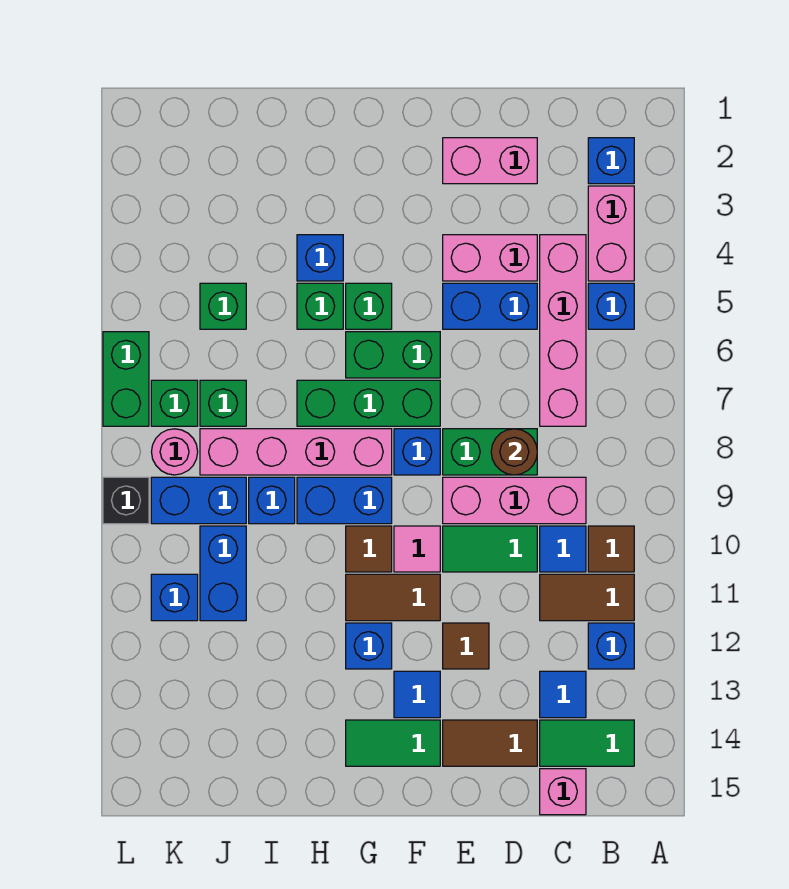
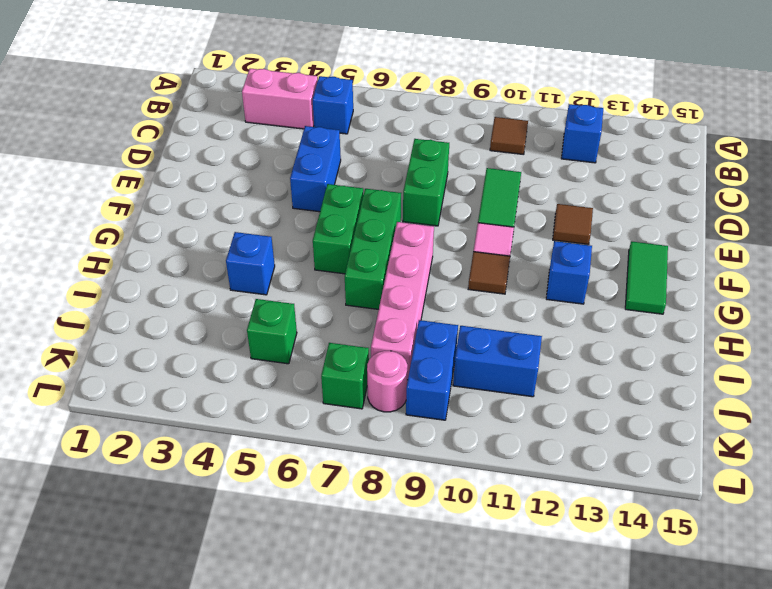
none -> blue 1x1 brick [588,138,634,184]
none -> brown 1x2 tile [540,574,634,621]
none -> green 1x2 tile [540,720,634,766]
none -> pink 1x4 brick [540,235,586,426]

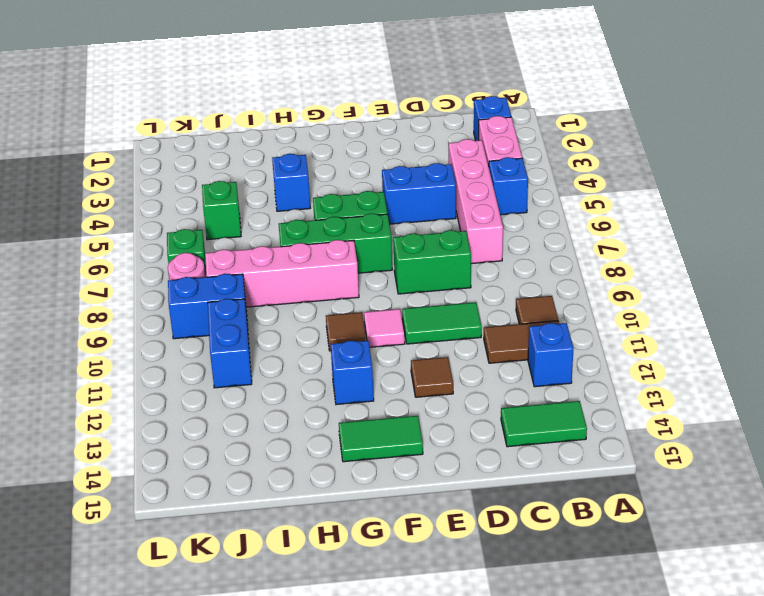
none -> pink 1x3 brick [443,477,586,524]
none -> blue 1x1 tile [540,526,586,572]
none -> blue 1x1 tile [540,671,586,718]
none -> pink 1x1 brick [540,769,586,815]

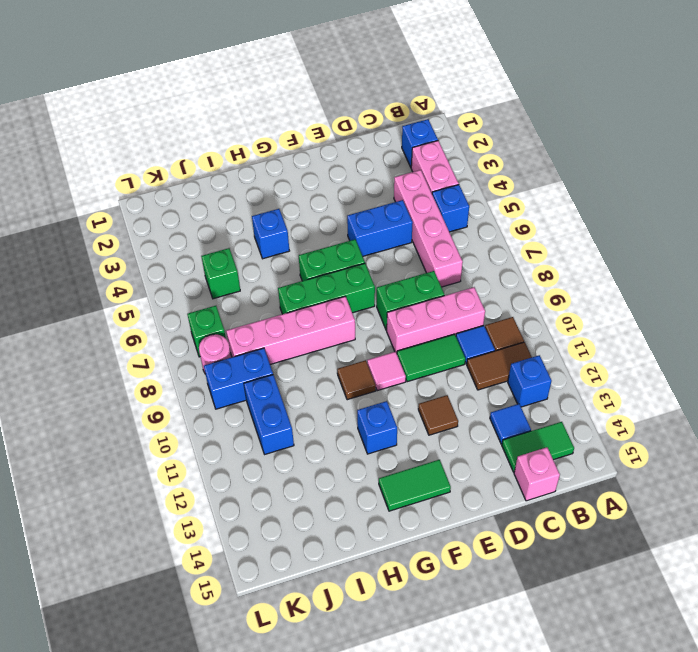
none -> pink 1x2 brick [443,138,537,184]
none -> pink 1x2 brick [443,235,537,281]
none -> brown 1x2 tile [443,720,537,766]
none -> blue 1x1 brick [394,429,440,475]

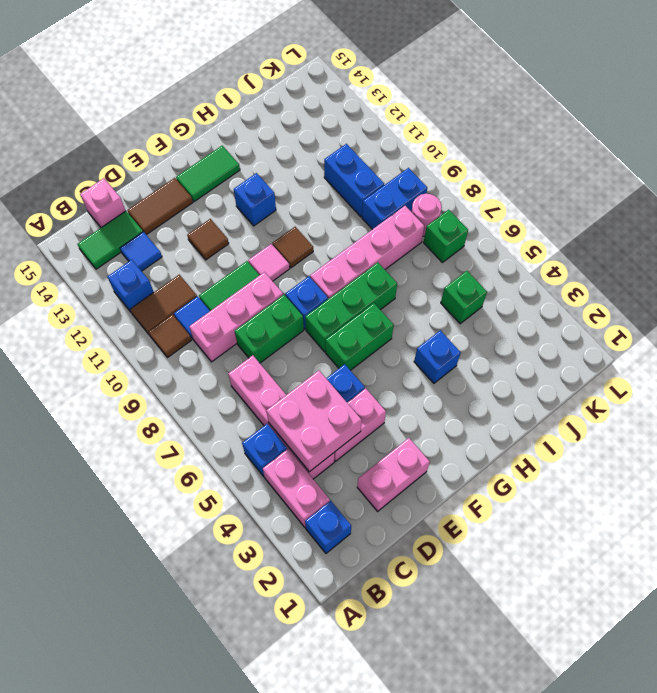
pink 2x2 brick [266,370,362,472] -> none
none -> brown 1x2 tile [346,574,440,621]
none -> blue 1x1 tile [394,671,440,718]
none -> green 1x1 brick [346,283,392,329]
none -> blue 1x2 brick [297,477,392,524]

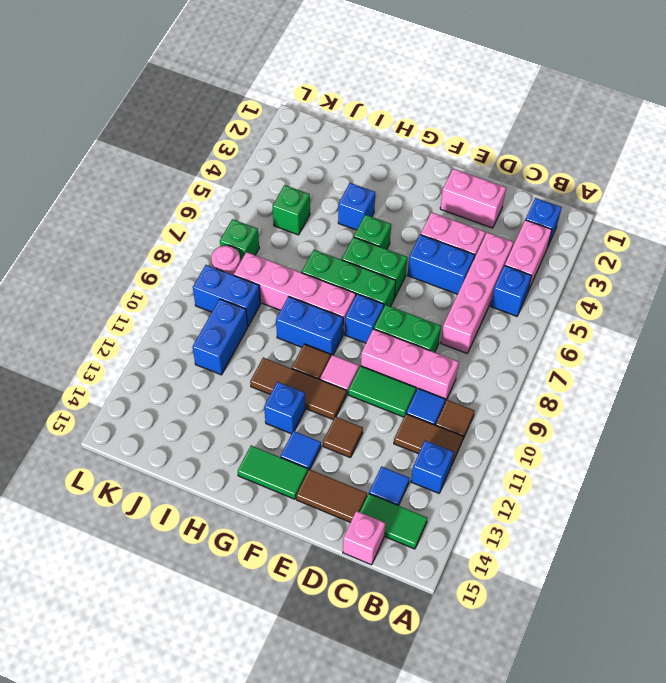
brown 1x3 tile [250,358,347,420] -> brown 1x2 tile [346,574,440,621]
none -> green 1x1 brick [297,283,343,329]
none -> blue 1x1 brick [249,477,295,524]
none -> green 1x1 brick [200,380,246,426]
none -> blue 1x1 brick [151,574,198,621]

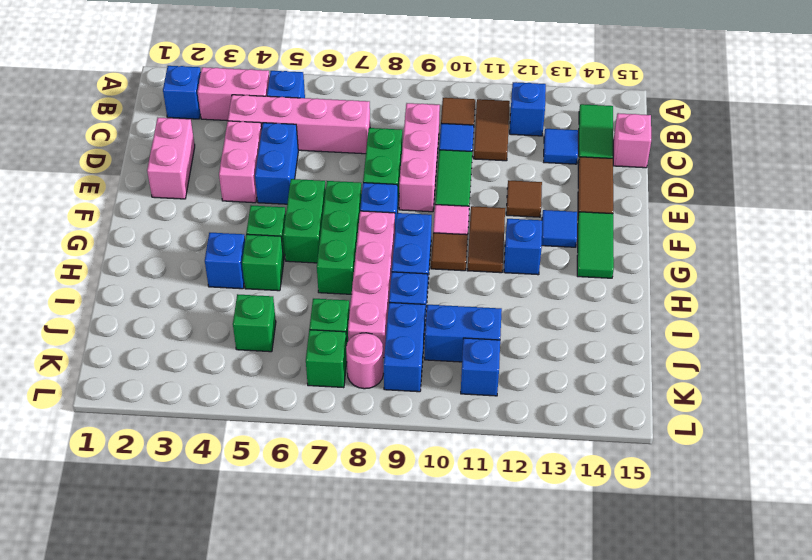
none -> green 1x2 brick [103,332,149,426]
none -> black 1x1 brick [103,477,149,524]
none -> brown 1x1 round brick [491,429,537,475]

